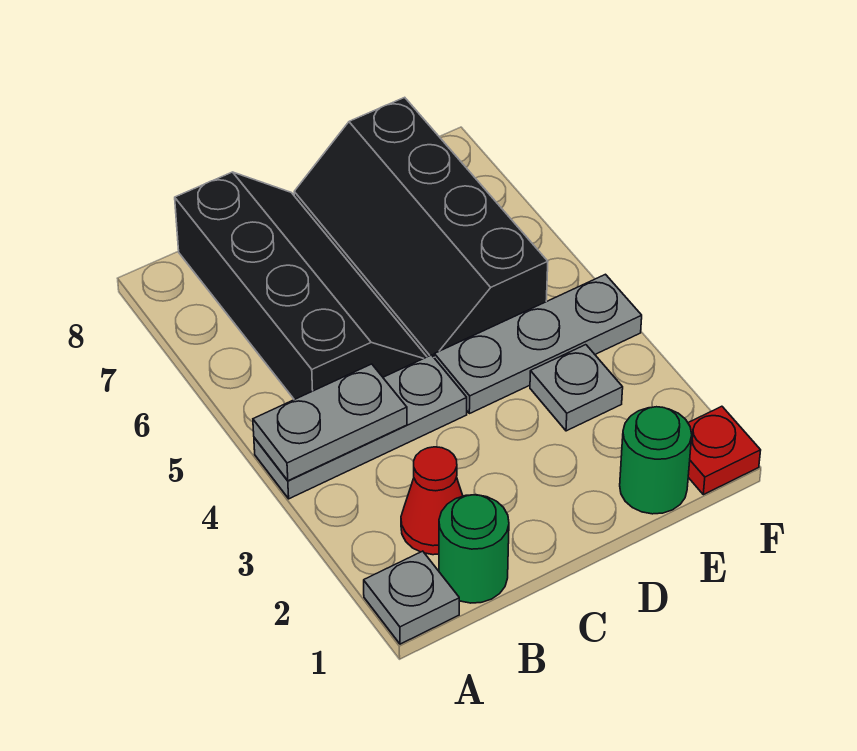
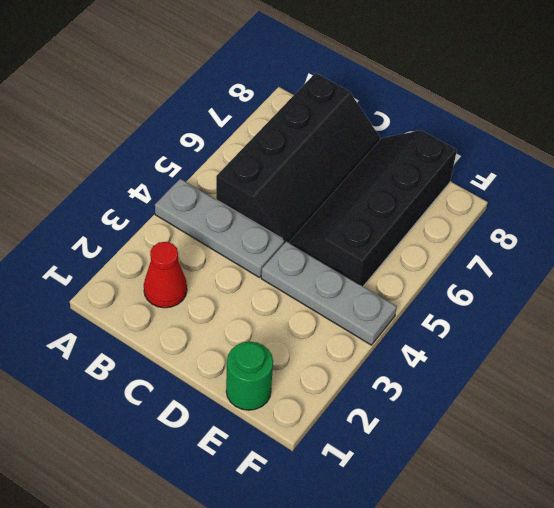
none -> grey 1x1 plate [364,551,459,644]
none -> green 1x1 round brick [439,495,509,603]

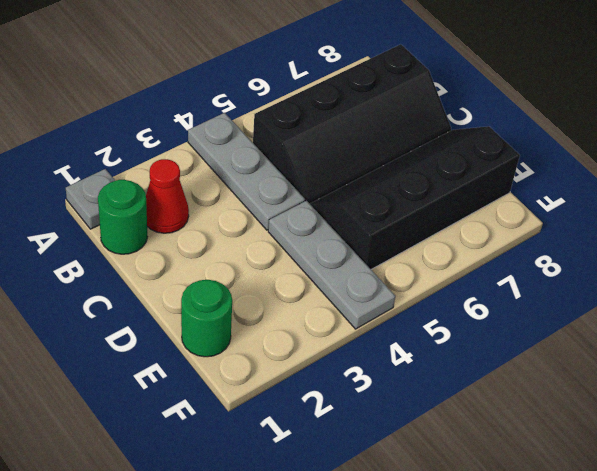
none -> grey 1x1 plate [530,345,623,431]
none -> red 1x1 plate [688,406,761,495]

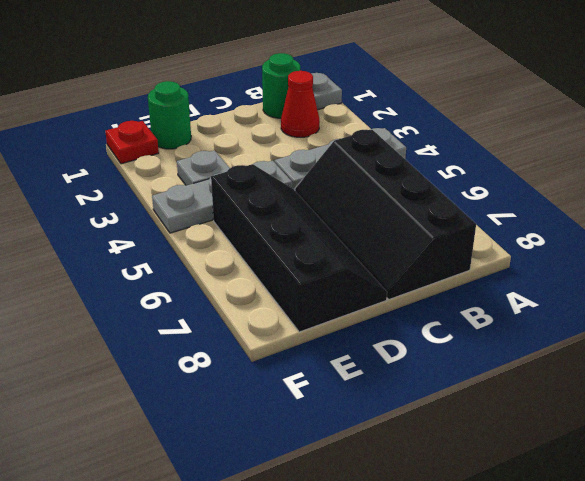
none -> grey 1x2 plate [253,364,407,481]

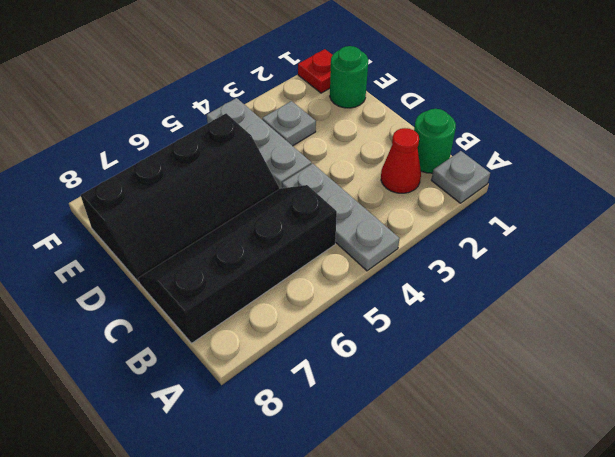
none -> grey 1x2 plate [253,364,407,481]

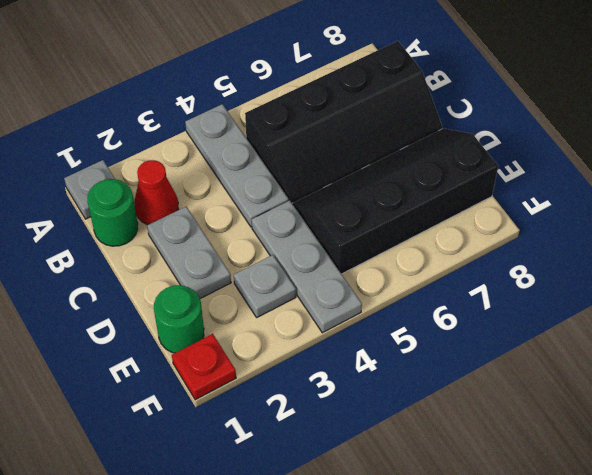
grey 1x2 plate [147,207,231,299] -> grey 1x2 plate moved to [253,364,407,481]

